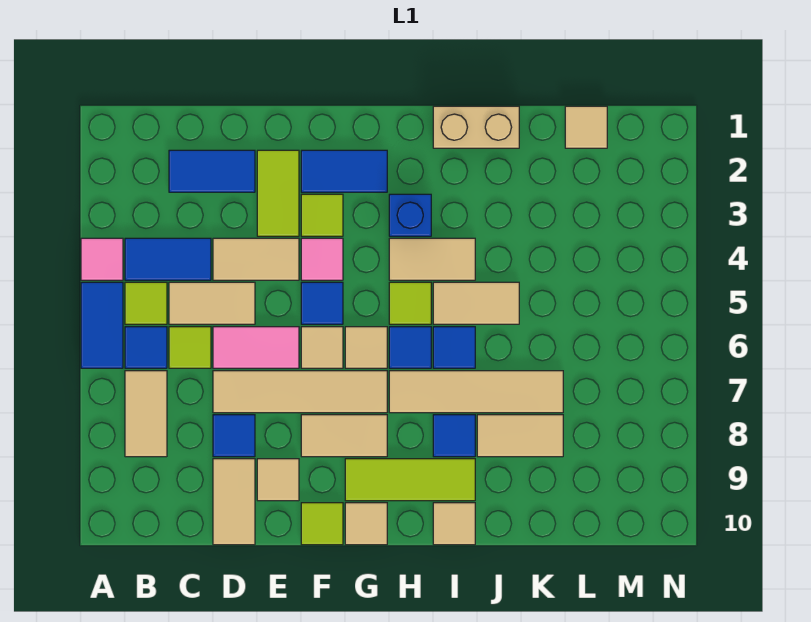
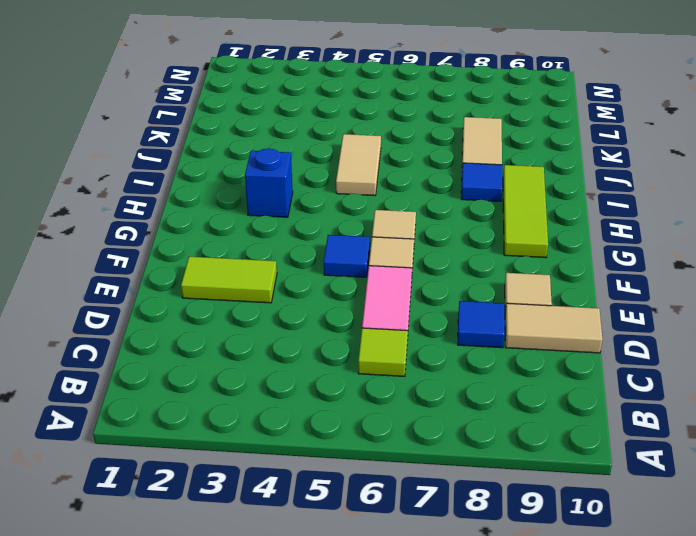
none -> pink 1x1 tile [81,238,123,280]
none -> blue 1x2 tile [81,282,123,368]
none -> blue 1x2 tile [125,238,211,280]
none -> lime 1x1 tile [125,282,167,324]

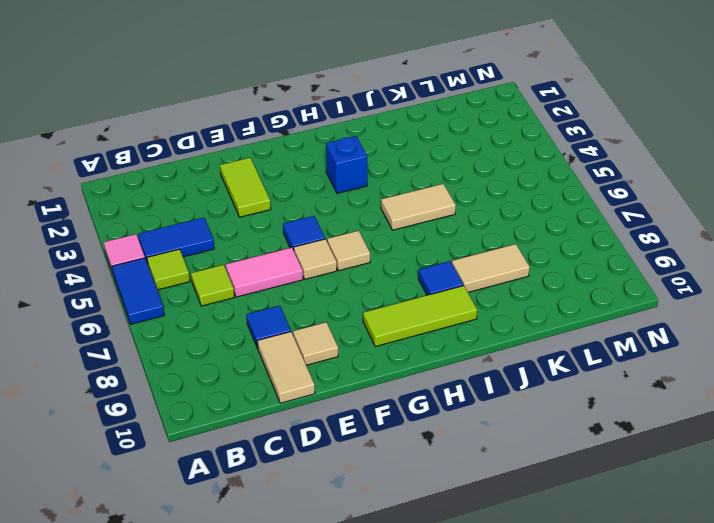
none -> blue 1x1 tile [125,327,167,368]
none -> tan 1x2 tile [125,371,167,457]
none -> blue 1x2 tile [169,150,255,192]
none -> tan 1x2 tile [169,282,255,324]

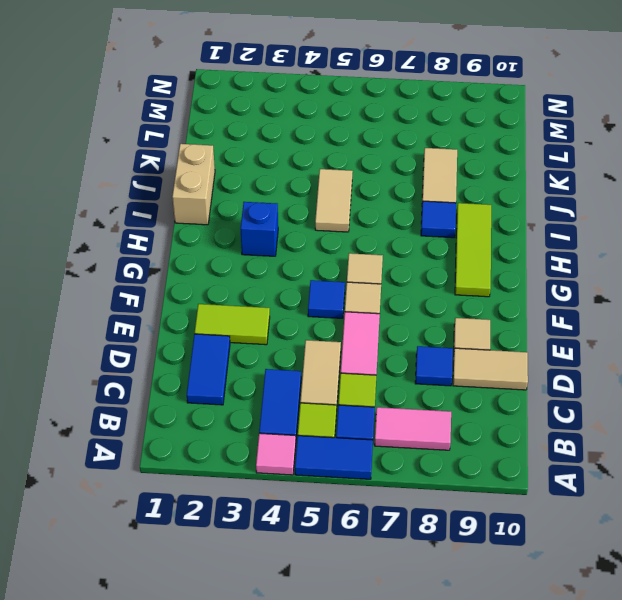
pink 1x2 tile [375,407,451,450] -> tan 1x2 tile [125,371,167,457]
none -> tan 1x2 tile [213,238,299,280]
none -> tan 1x4 tile [213,371,387,413]
none -> blue 1x2 tile [301,150,387,192]
none -> lime 1x1 tile [301,194,343,236]

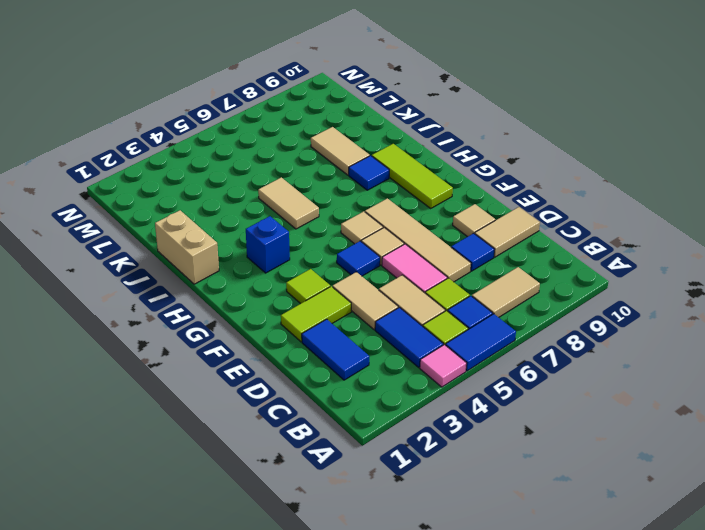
none -> blue 1x2 tile [301,150,387,192]
none -> pink 1x1 tile [301,238,343,280]
none -> tan 1x2 tile [301,415,387,457]
none -> lime 1x1 tile [301,503,343,545]

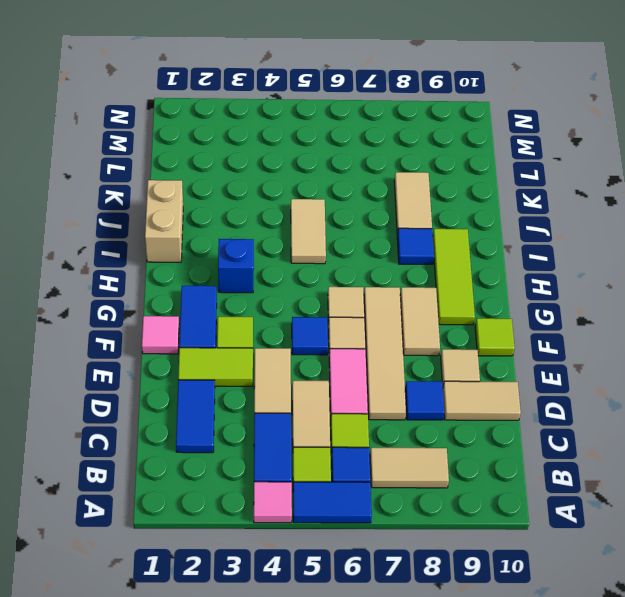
pink 1x1 tile [142,316,179,354] -> pink 1x1 tile moved to [301,238,343,280]
none -> tan 1x1 tile [345,503,387,545]
none -> tan 1x2 tile [389,238,475,280]
none -> lime 1x1 tile [389,282,431,324]
none -> blue 1x1 tile [389,327,431,368]

